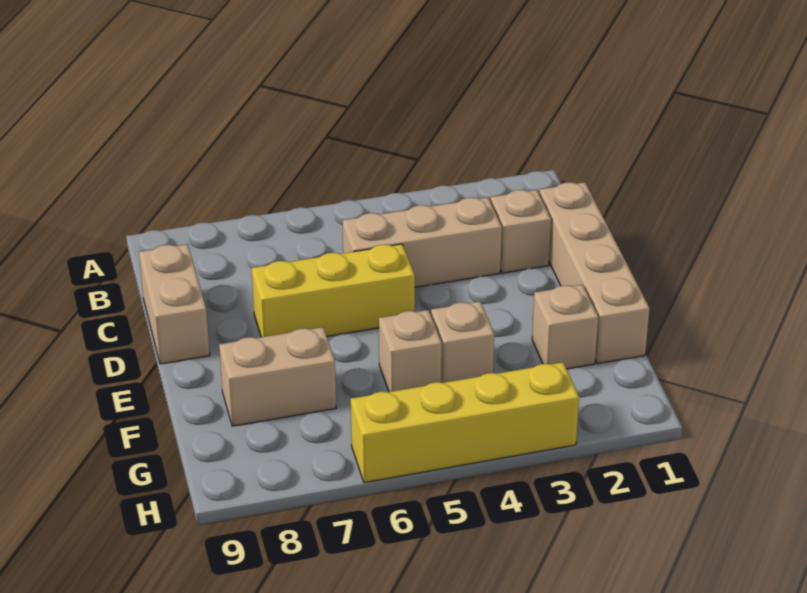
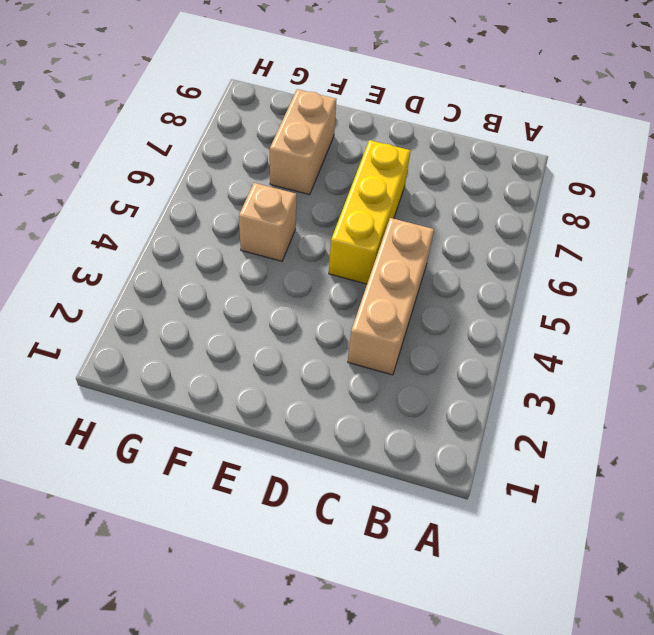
none -> tan 1x4 brick [539,182,650,364]
none -> tan 1x1 brick [491,190,551,273]

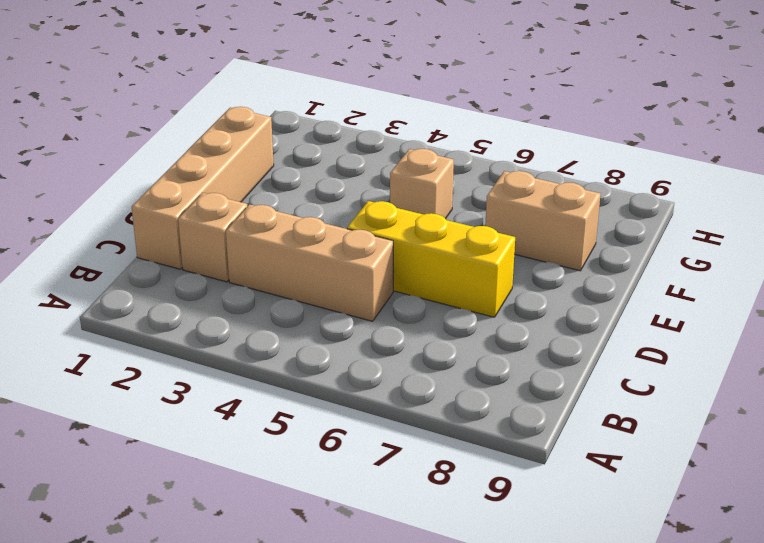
none -> tan 1x2 brick [139,244,210,364]
none -> tan 1x1 brick [532,284,598,369]

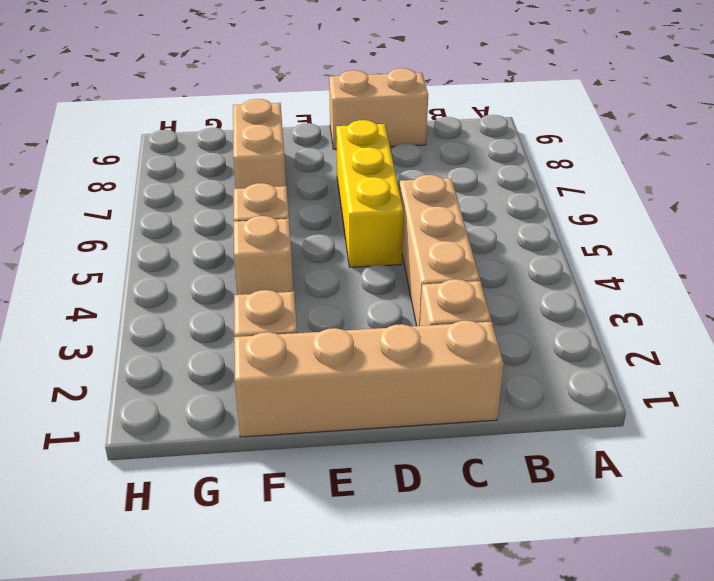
none -> yellow 1x4 brick [351,362,579,483]

